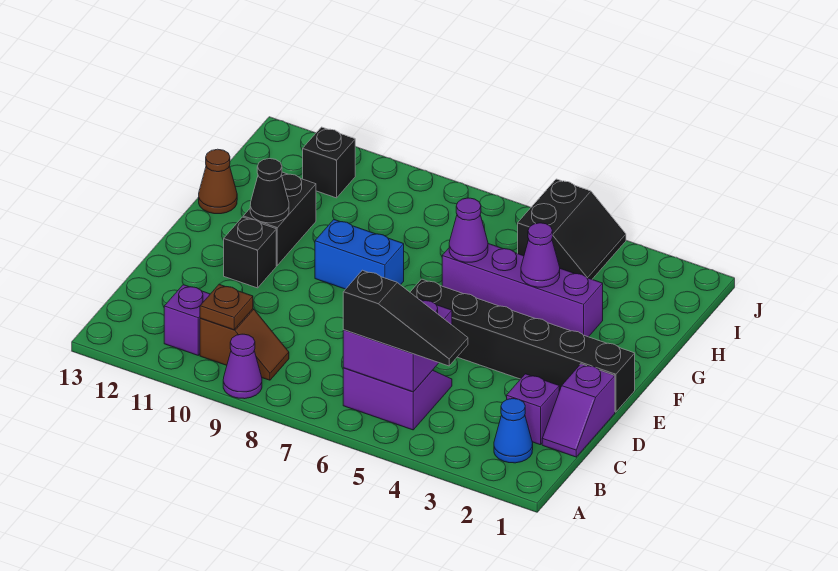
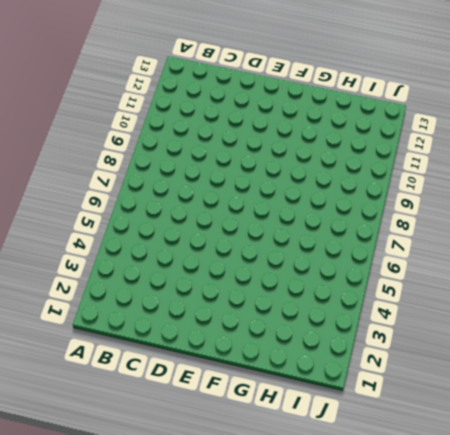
none -> purple 1x1 cone [223,334,262,399]
none -> blue 1x1 cone [494,399,533,463]
none -> purple 2x2 slope [343,368,452,430]

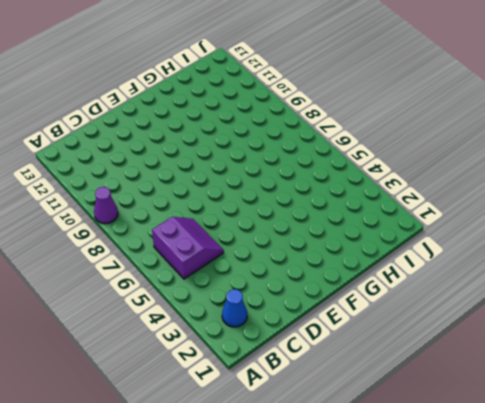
none -> brown 1x2 slope [200,309,289,380]
none -> purple 1x1 brick [164,285,210,355]
none -> purple 1x2 slope [542,364,615,457]

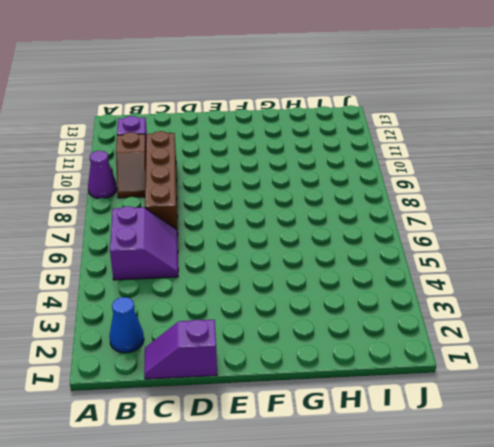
brown 1x4 brick [145,131,177,229] -> none
none -> purple 1x1 brick [507,374,559,445]
none -> black 1x6 brick [410,279,635,412]
none -> black 1x1 brick [224,217,276,288]

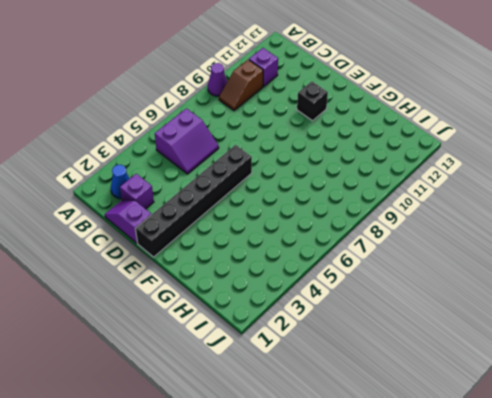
none -> blue 1x2 brick [315,220,404,289]
none -> black 1x2 brick [243,172,316,265]
none -> purple 1x4 brick [442,244,603,337]

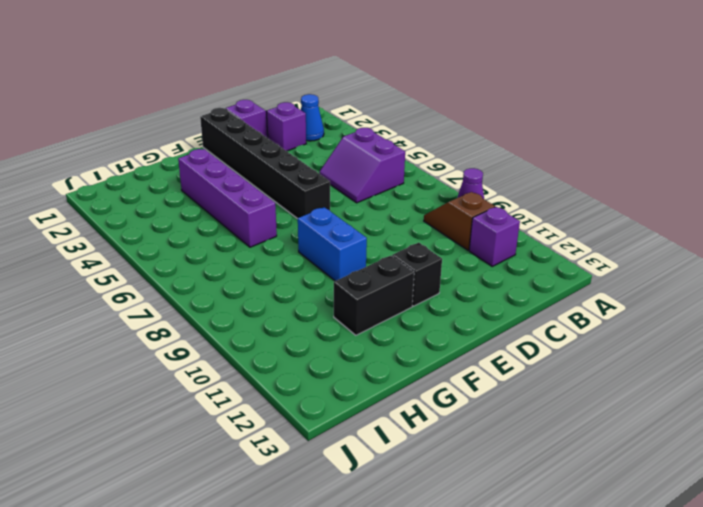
none -> brown 1x1 cone [199,149,237,214]
none -> black 2x2 slope [518,179,626,279]
none -> black 1x1 brick [303,127,355,198]

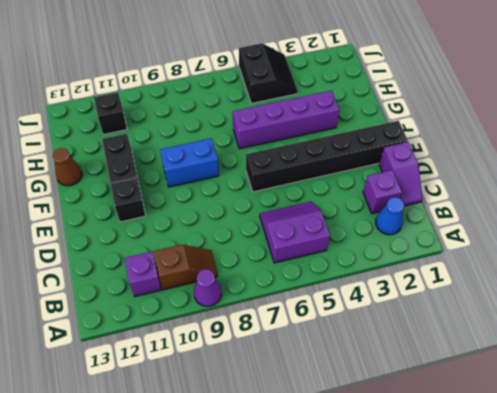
none -> purple 2x2 brick [343,299,452,392]
none -> brown 1x1 plate [200,284,253,330]
none -> black 1x1 cone [250,159,289,223]

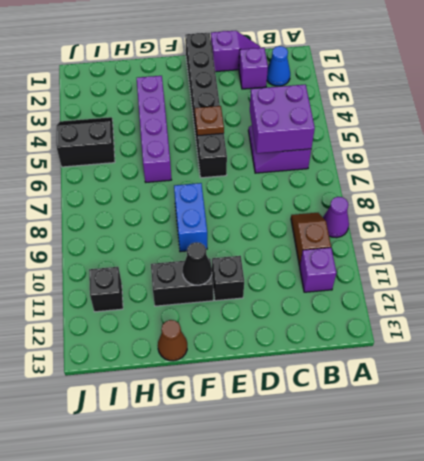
brown 1x1 plate [195,106,224,136] -> brown 1x1 plate moved to [200,284,253,330]
none -> purple 1x1 cone [521,223,560,287]
none -> purple 1x1 cone [449,198,488,262]
none -> black 1x3 slope [343,270,468,366]

